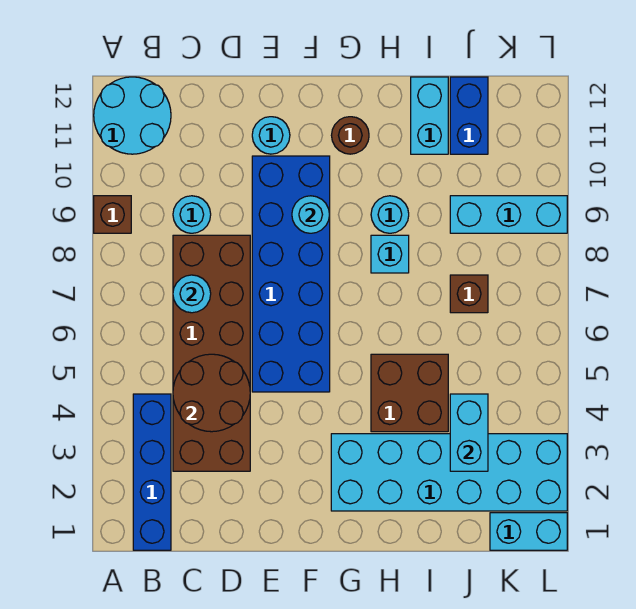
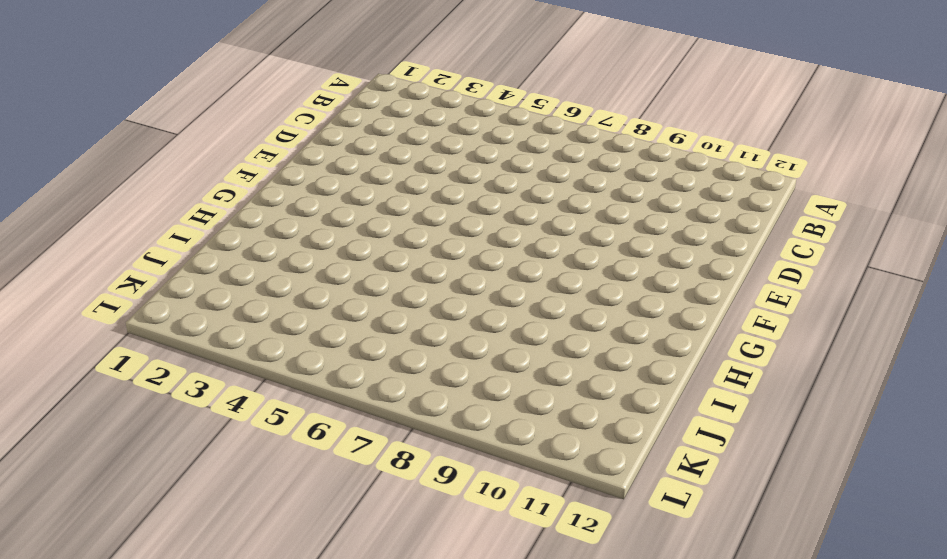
none -> brown 1x1 brick [94,196,131,233]
none -> cyan 2x2 round brick [94,77,171,154]
none -> blue 1x4 brick [133,394,171,550]

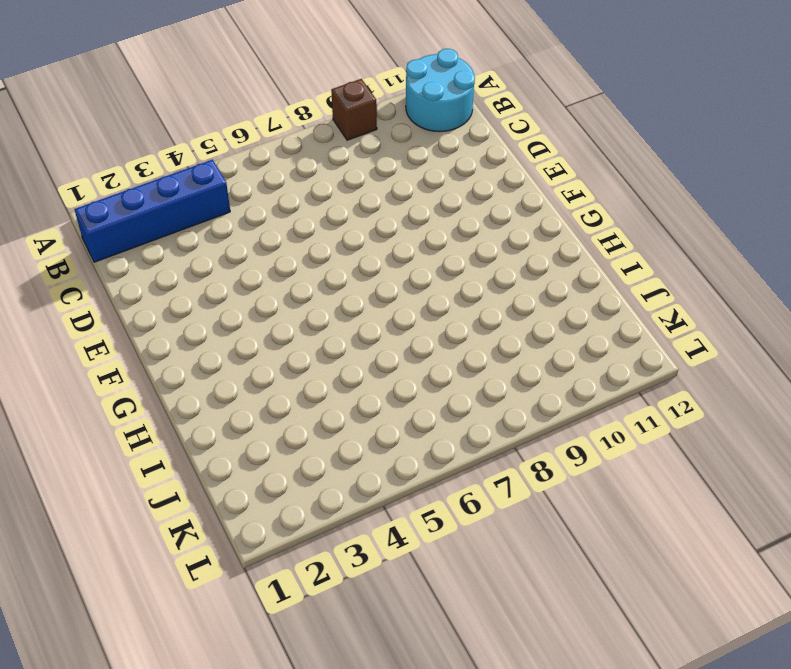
none -> brown 2x6 brick [173,235,250,471]
none -> cyan 1x1 round brick [173,196,211,233]
none -> blue 2x6 brick [252,156,330,392]

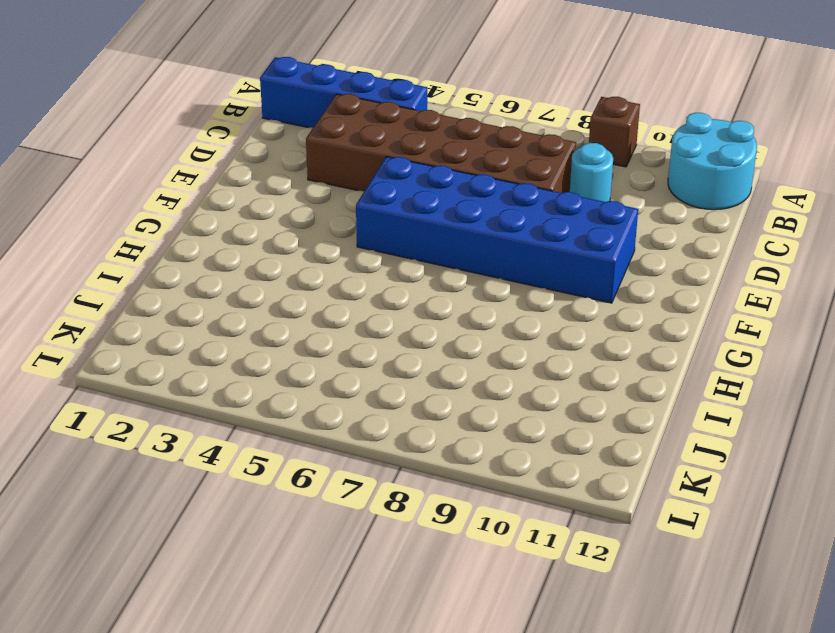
none -> cyan 1x1 round brick [252,117,290,154]
none -> cyan 2x6 brick [331,434,567,511]
none -> brown 1x1 round brick [331,117,369,154]

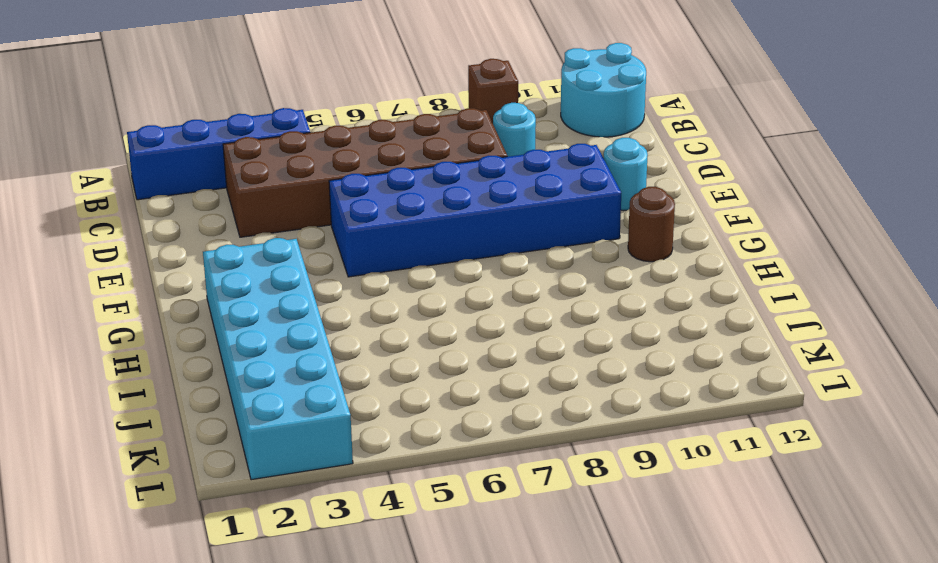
none -> brown 2x2 brick [371,354,448,432]
none -> cyan 1x1 brick [371,235,409,273]
none -> cyan 1x1 round brick [371,196,409,233]

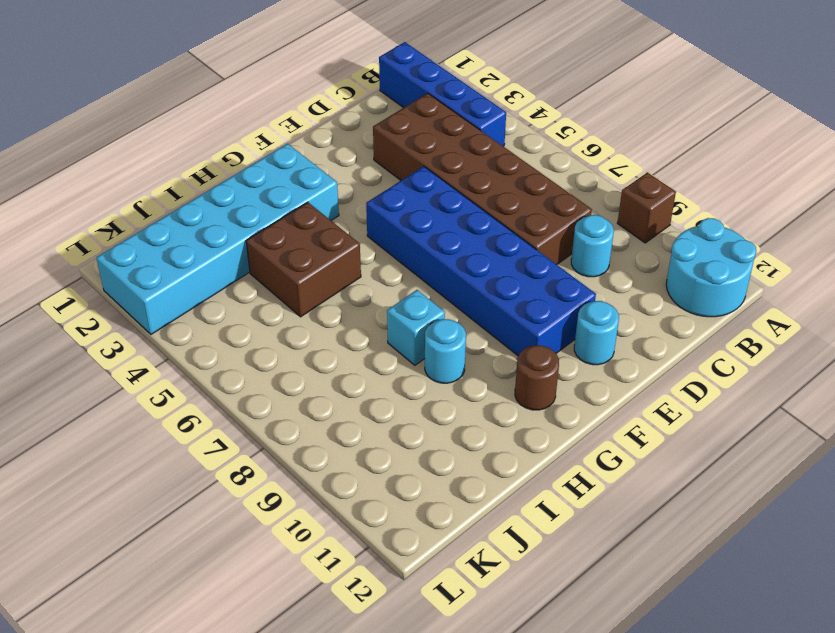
none -> cyan 1x2 brick [411,77,448,154]
none -> brown 1x1 brick [450,275,488,313]
none -> cyan 1x3 brick [450,196,567,233]

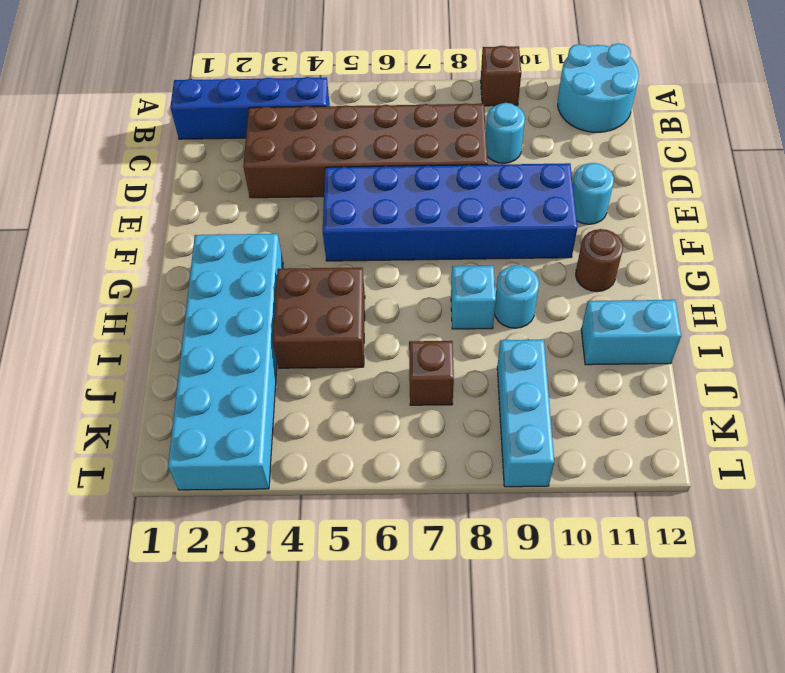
none -> blue 1x2 brick [450,77,488,154]
none -> cyan 1x2 brick [490,513,567,550]
none -> brown 2x2 round brick [173,354,250,432]

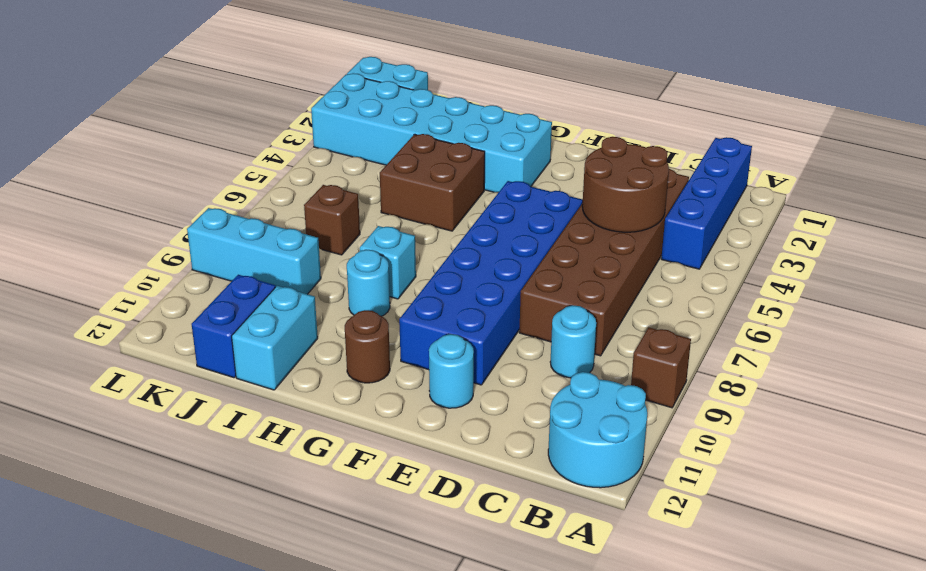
none -> cyan 1x1 round brick [173,275,211,313]
none -> cyan 1x1 round brick [292,196,330,233]
none -> cyan 1x2 brick [450,394,488,471]

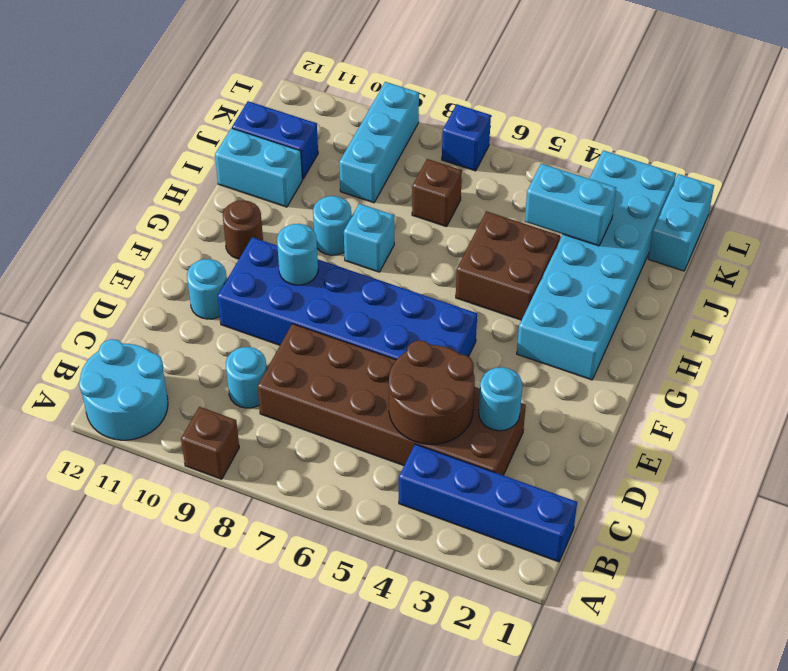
cyan 1x1 round brick [479,367,522,431] -> cyan 1x1 round brick moved to [173,275,211,313]
blue 1x1 brick [442,104,491,171] -> none

